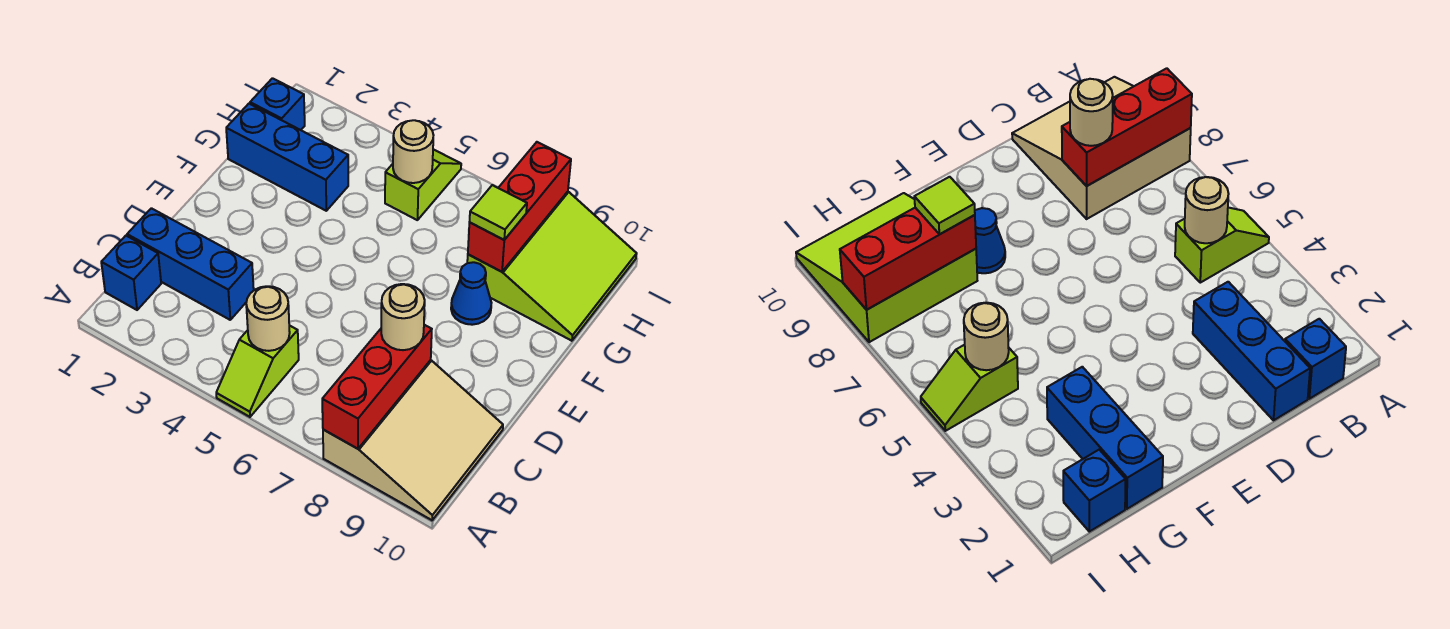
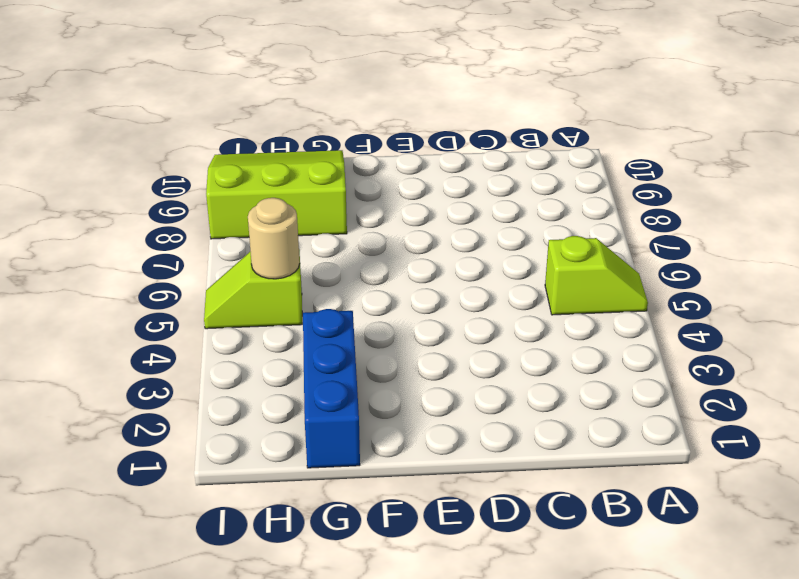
none -> tan 3x3 slope [323,360,503,520]
none -> blue 1x1 brick [101,236,161,310]
none -> blue 1x3 brick [127,208,254,320]

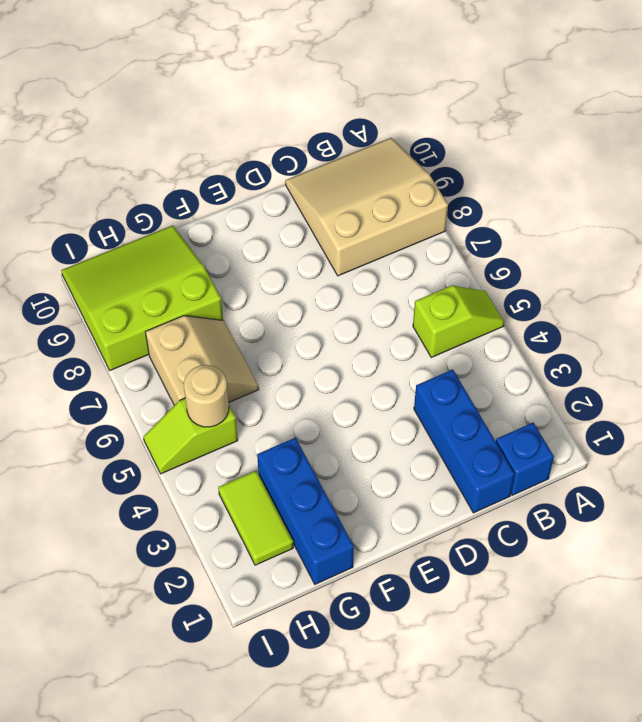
tan 2x2 slope [146,316,259,405] -> none
lime 1x2 tile [218,471,293,565] -> none
none -> blue 1x1 cone [451,262,491,325]
none -> blue 1x1 brick [250,78,305,130]
none -> red 1x3 brick [322,325,432,449]

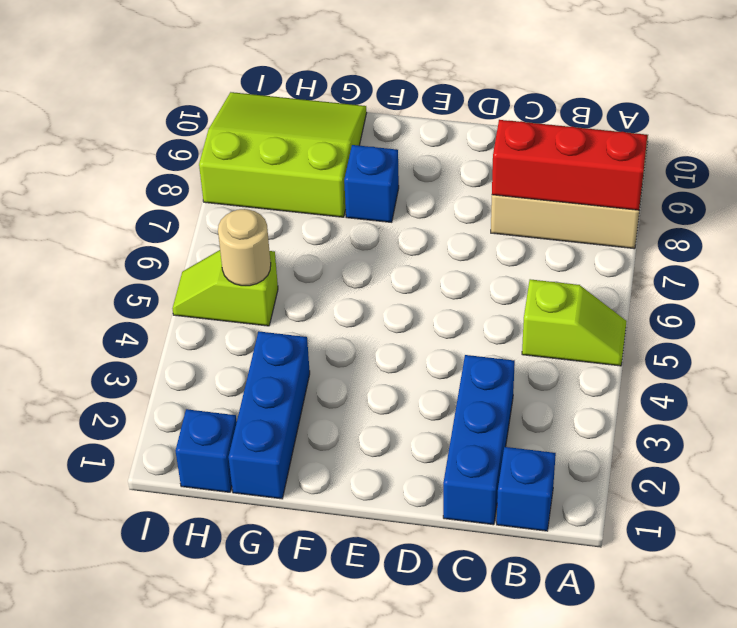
blue 1x1 brick [344,145,399,222] -> blue 1x1 cone [451,262,491,325]
none -> tan 1x1 round brick [246,286,290,351]
none -> red 1x3 brick [468,142,571,272]
none -> tan 1x1 round brick [381,284,425,350]

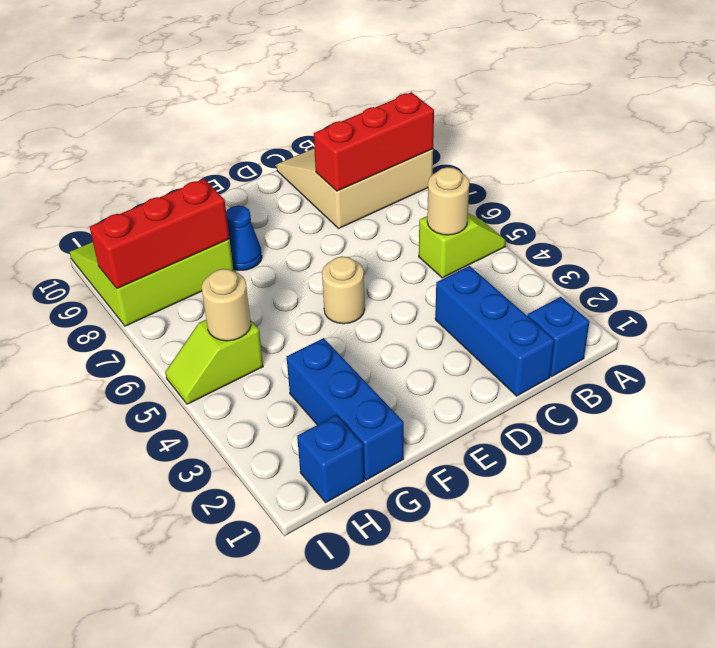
tan 1x1 round brick [322,256,365,324] -> tan 1x1 round brick moved to [381,284,425,350]
none -> lime 1x1 tile [470,185,527,240]

